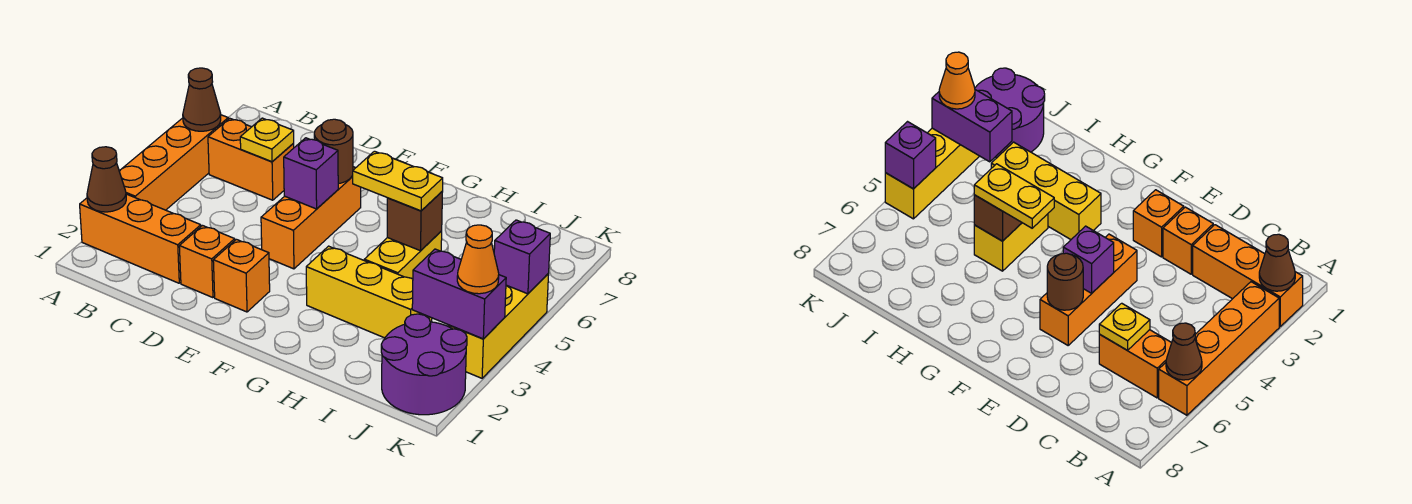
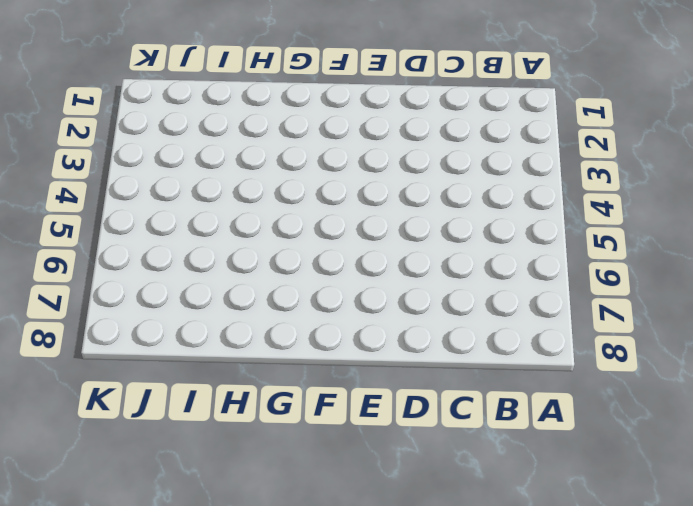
none -> orange 1x3 brick [80,194,201,283]
none -> orange 1x4 brick [119,115,228,210]
none -> orange 1x2 brick [208,118,294,200]

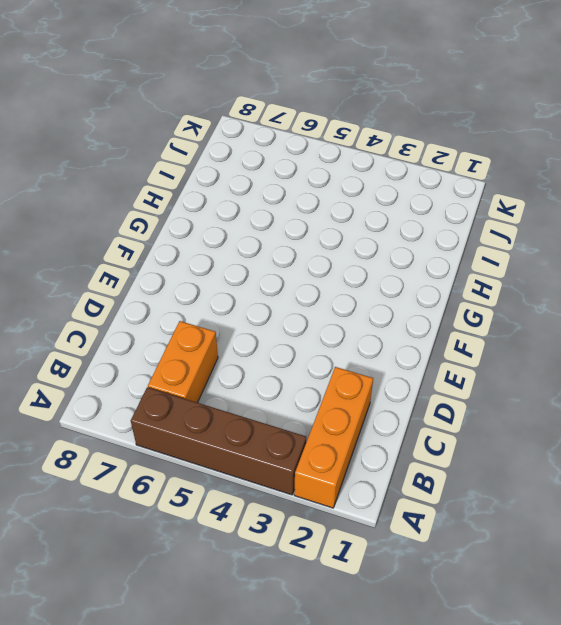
brown 1x4 brick [131,387,306,495] -> orange 1x4 brick [119,115,228,210]
none -> orange 1x1 brick [179,226,235,298]
none -> orange 1x1 brick [213,239,270,312]
none -> orange 1x3 brick [261,167,361,269]

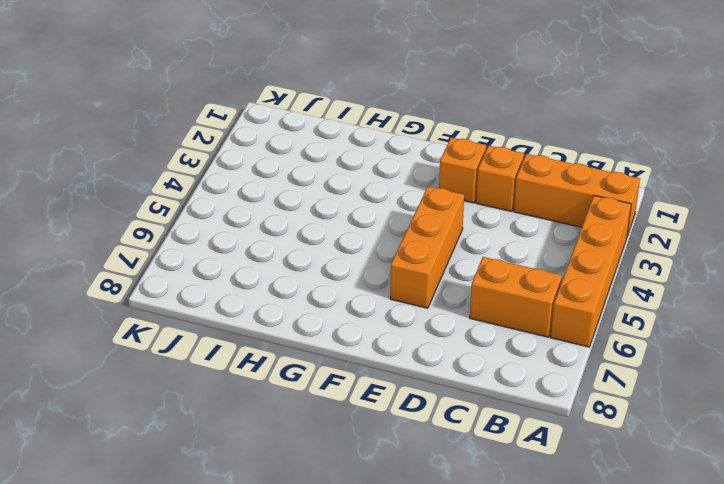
none -> yellow 1x3 brick [306,246,432,338]
none -> yellow 1x2 brick [364,231,442,279]
none -> purple 2x2 round brick [381,314,467,415]

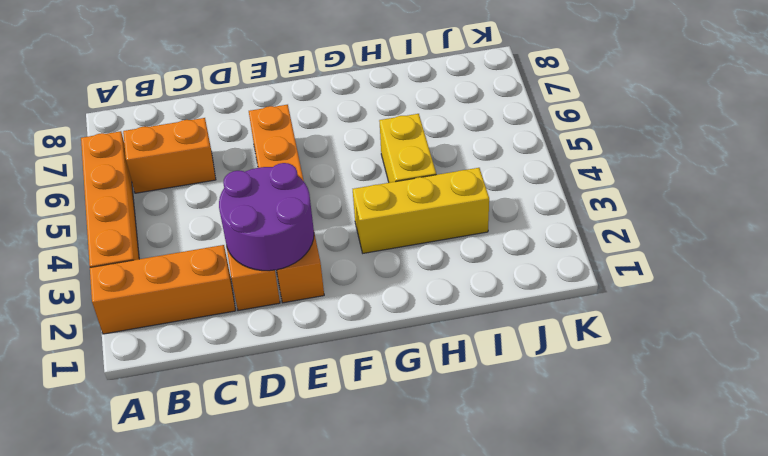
purple 2x2 round brick [219,163,314,271] -> purple 2x2 round brick moved to [381,314,467,415]
none -> yellow 1x3 brick [449,274,549,378]
none -> brown 1x1 cone [87,147,126,212]
none -> brown 1x1 cone [183,68,221,131]

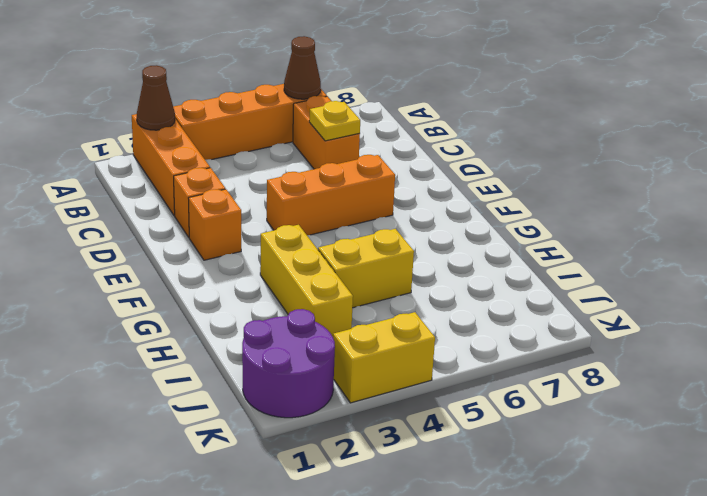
yellow 1x2 brick [333,312,435,403] -> yellow 1x3 brick [449,274,549,378]
none -> purple 1x1 brick [284,138,338,209]
none -> brown 1x1 round brick [314,119,353,184]
none -> brown 1x1 brick [387,192,442,251]

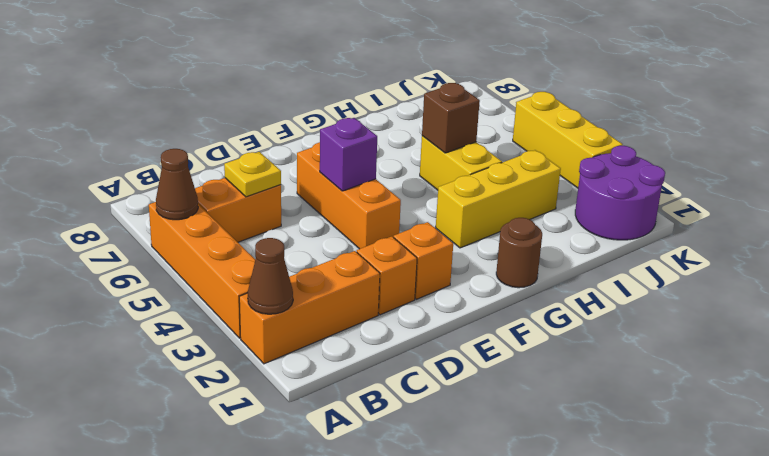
brown 1x1 round brick [496,218,542,288] -> brown 1x1 round brick moved to [314,119,353,184]
none -> purple 1x2 brick [412,249,506,339]
none -> purple 1x1 brick [494,220,550,294]
none -> yellow 1x2 plate [353,151,443,211]

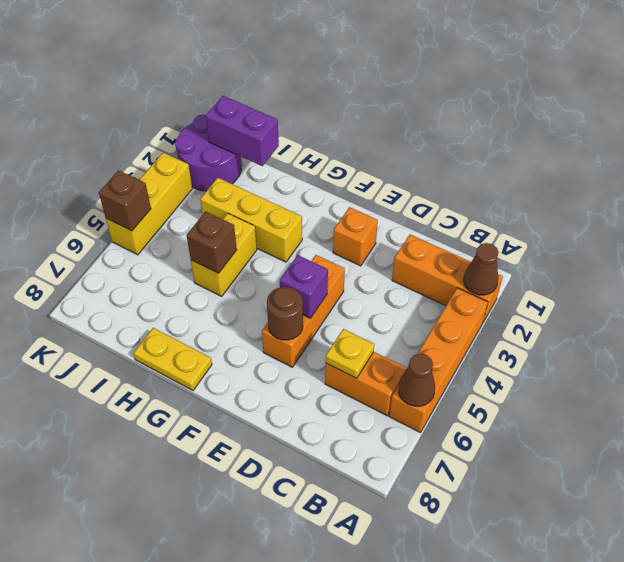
yellow 1x2 plate [133,328,212,390] -> yellow 1x2 plate moved to [353,151,443,211]
purple 1x2 brick [206,96,279,166] -> purple 1x2 brick moved to [412,249,506,339]
brown 1x1 brick [99,170,151,231] -> purple 1x1 brick [494,220,550,294]
none -> orange 1x1 brick [179,226,235,298]
none -> orange 1x1 cone [457,225,499,294]

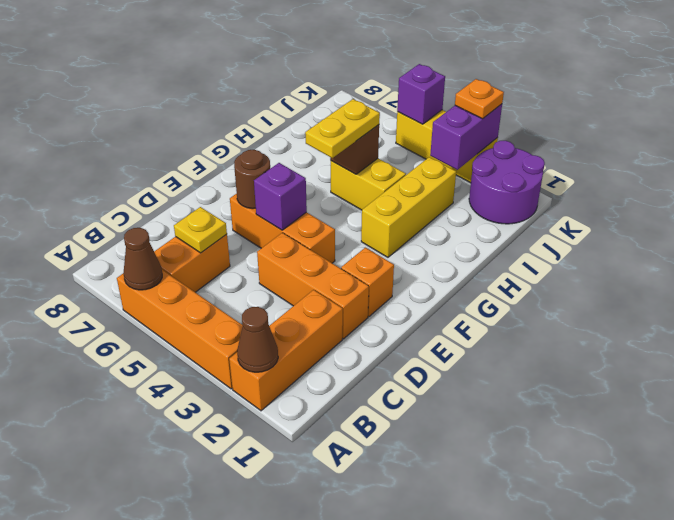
orange 1x3 brick [257,233,369,339] -> orange 1x1 brick [179,226,235,298]
orange 1x1 plate [455,79,504,119] -> orange 1x1 cone [457,225,499,294]

